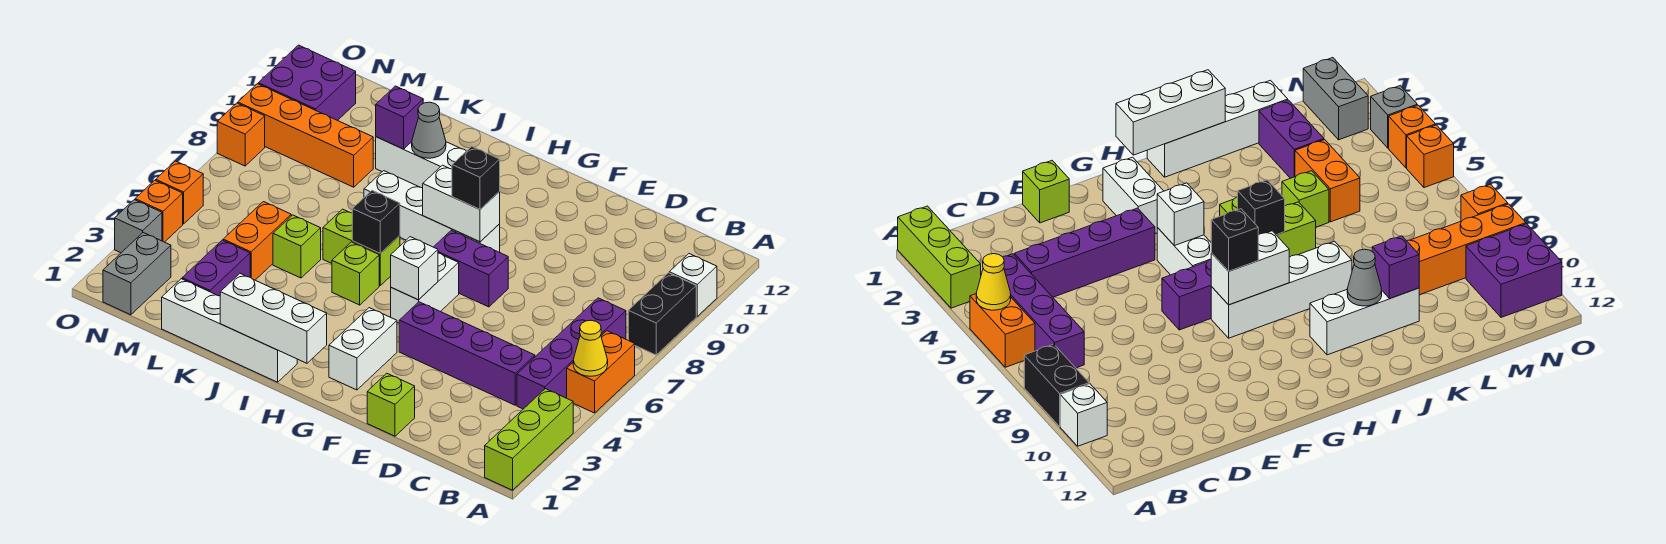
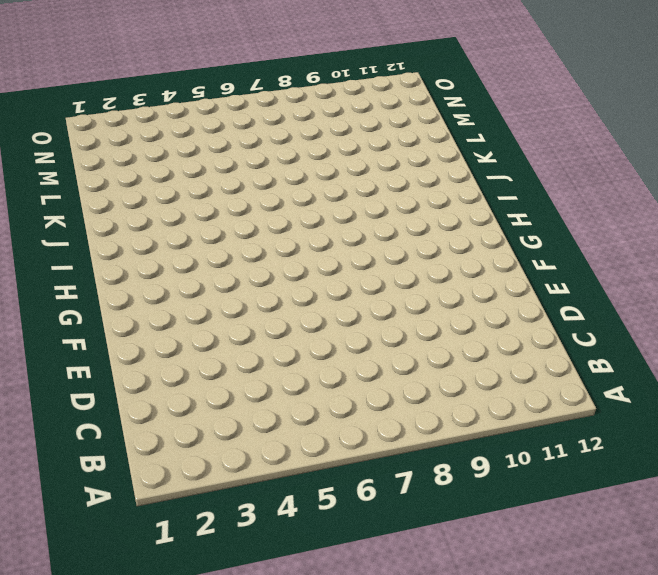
none -> lime 1x3 brick [485,389,573,490]
none -> orange 1x2 brick [567,331,635,413]
none -> black 1x2 brick [628,273,696,355]
none -> white 1x1 brick [669,254,717,316]

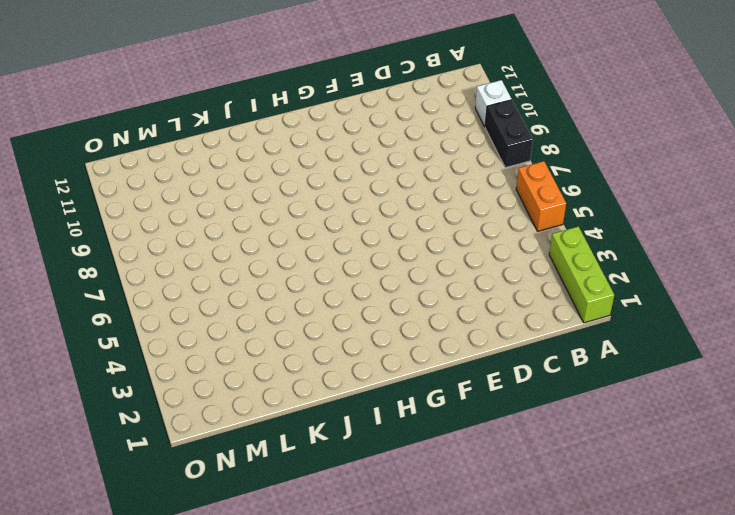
none -> purple 1x4 brick [517,298,626,409]
none -> purple 1x4 brick [399,302,535,405]
none -> lime 1x1 brick [367,373,415,436]
none -> purple 1x2 brick [434,230,508,307]

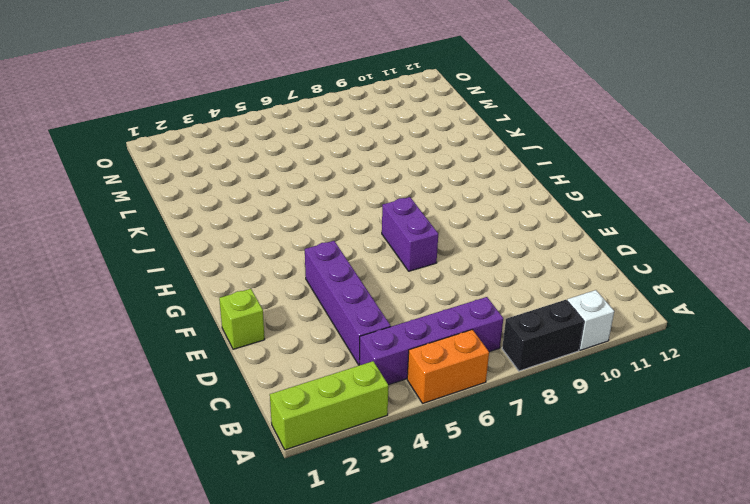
none -> white 1x2 brick [329,308,397,390]
none -> white 1x2 brick [391,253,459,323]
none -> white 1x4 brick [364,171,500,252]
none -> white 1x4 brick [162,279,297,382]

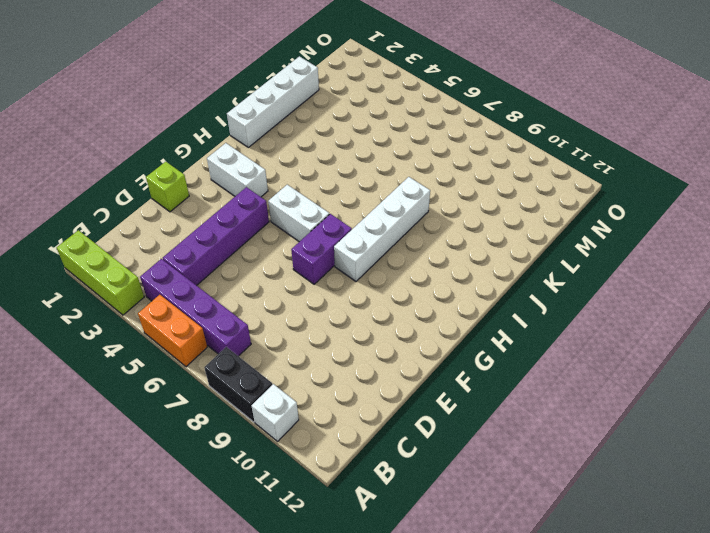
none -> lime 1x1 brick [332,242,379,305]
none -> lime 1x2 brick [323,209,400,286]
none -> white 1x3 brick [376,137,466,188]
none -> lime 1x1 brick [273,215,321,278]

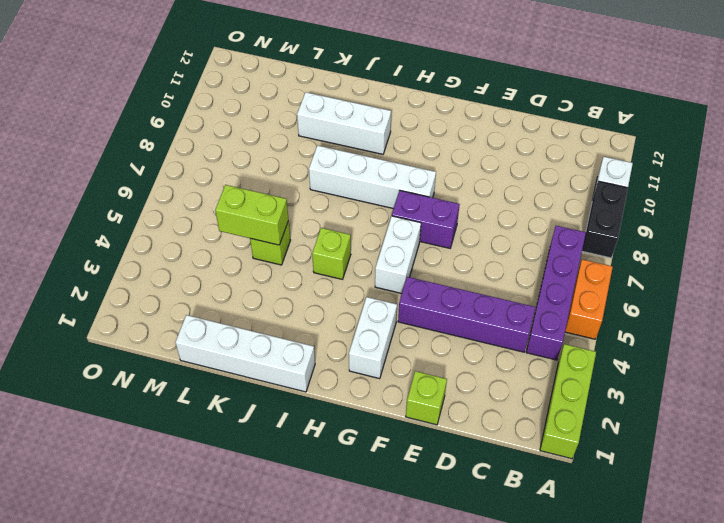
lime 1x2 brick [215,185,289,245] -> lime 1x2 brick moved to [323,209,400,286]
none -> purple 1x2 brick [182,240,250,296]
none -> orange 1x2 brick [223,202,291,280]
none -> orange 1x4 brick [238,84,373,187]
none -> grey 1x2 brick [103,233,171,315]

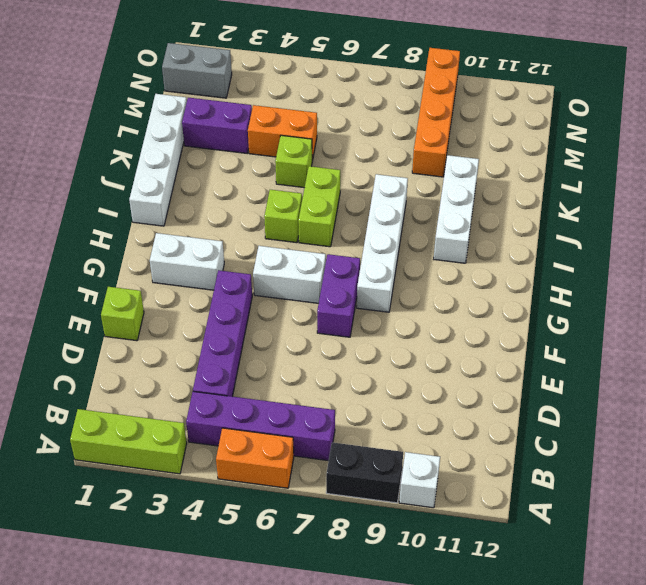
none -> purple 2x2 brick [258,45,356,121]
none -> grey 1x1 brick [115,200,162,253]
none -> orange 1x1 brick [135,180,183,242]
none -> orange 1x1 brick [156,161,203,224]

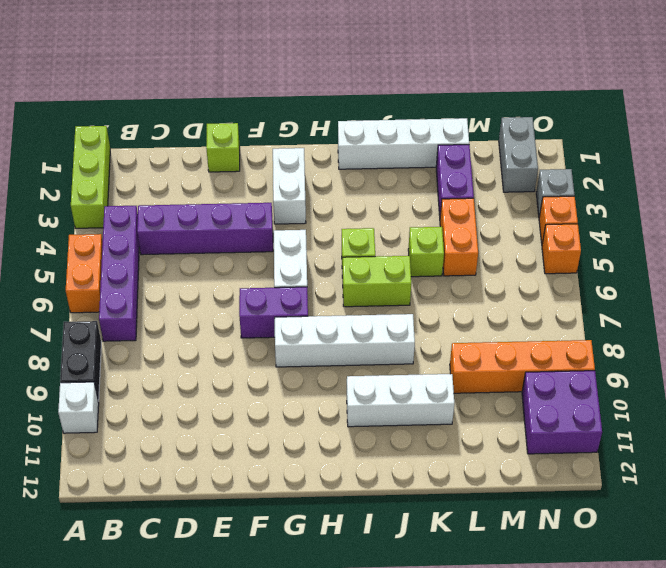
none -> orange 1x1 brick [217,103,265,166]
none -> yellow 1x1 cone [573,320,608,376]
none -> white 1x1 brick [391,237,438,300]
none -> white 1x2 brick [423,165,500,242]

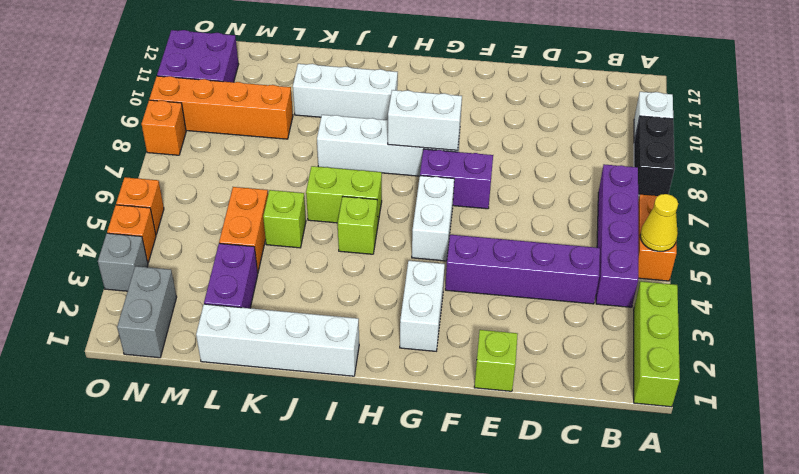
none -> white 1x1 brick [391,237,438,300]
none -> white 1x3 brick [220,274,327,363]
none -> black 1x1 brick [352,190,400,253]
none -> grey 1x1 cone [412,102,446,158]

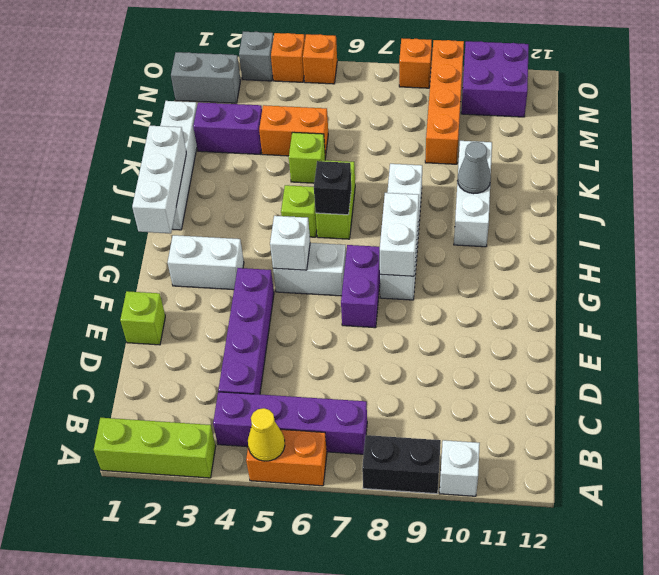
none -> purple 1x1 brick [376,86,423,149]
none -> black 1x1 brick [452,146,500,209]

